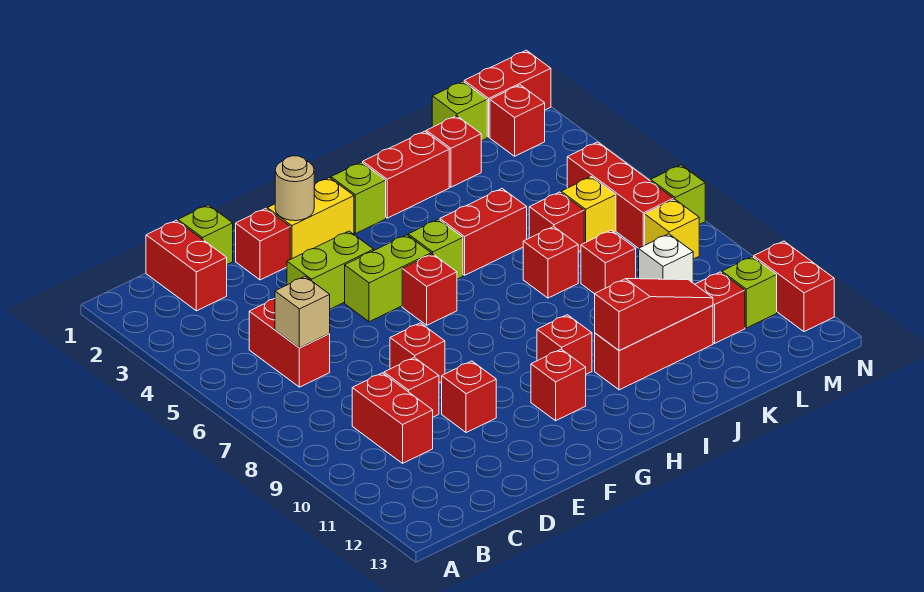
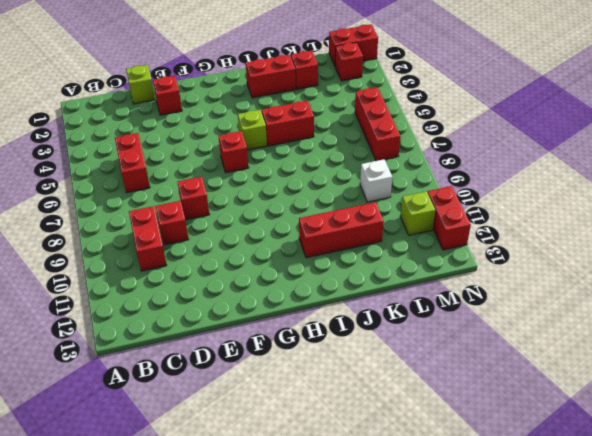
none -> red 1x2 brick [146,220,227,311]
none -> lime 1x2 brick [287,231,374,309]
none -> red 1x1 brick [442,361,496,433]
none -> yellow 1x2 brick [267,178,354,259]

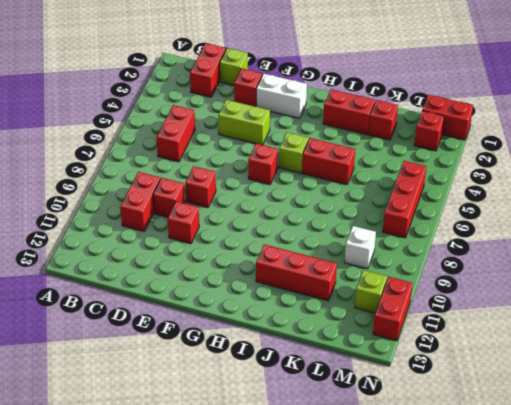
white 1x2 brick [256,74,307,118] -> yellow 1x2 brick [267,178,354,259]
none -> lime 1x2 brick [345,235,431,322]
none -> red 1x1 brick [531,349,586,421]
none -> lime 1x1 brick [331,162,386,234]
none -> red 1x1 brick [537,315,592,374]

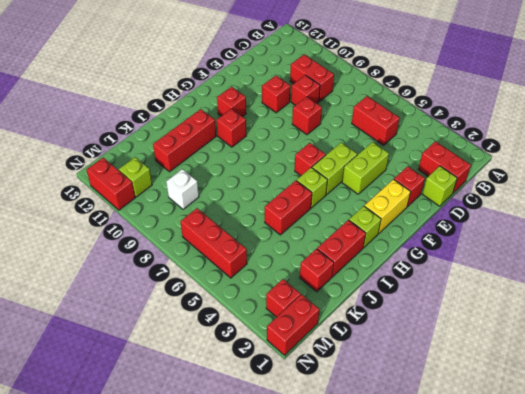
none -> red 1x1 brick [523,227,578,298]
none -> red 1x1 brick [529,192,584,252]
none -> red 1x1 brick [581,230,636,294]
none -> lime 1x1 brick [432,81,487,141]

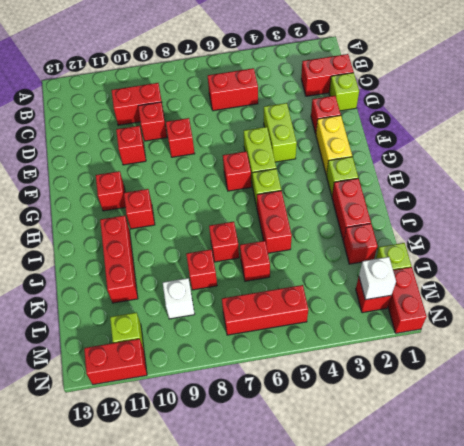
white 1x1 brick [359,257,396,300] -> none
none -> yellow 1x1 brick [561,177,616,243]
none -> red 1x1 brick [695,272,745,343]
none -> yellow 1x1 brick [645,199,699,259]
none -> lime 1x1 brick [651,165,705,225]

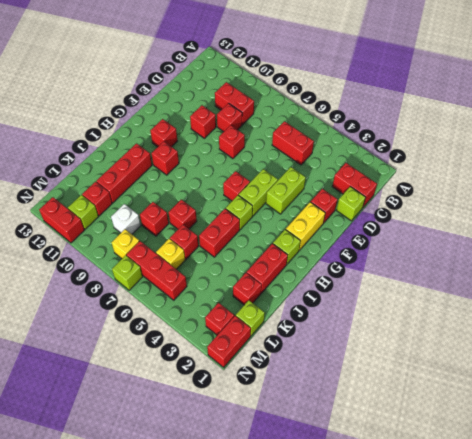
none -> tan 1x1 brick [275,276,330,348]
none -> tan 1x1 round brick [275,156,314,221]
none -> red 1x3 slope [595,279,713,351]

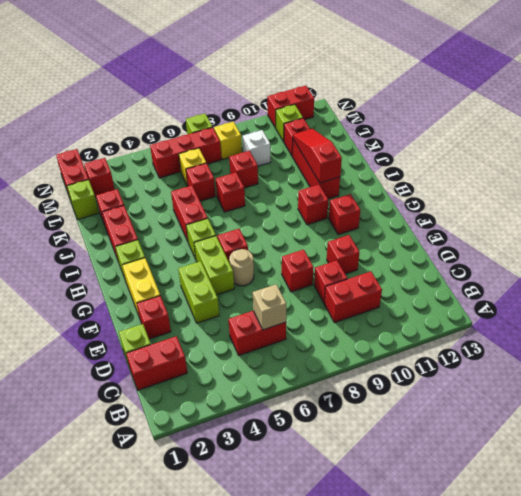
tan 1x1 round brick [229,249,254,286] -> tan 1x1 round brick moved to [275,156,314,221]

